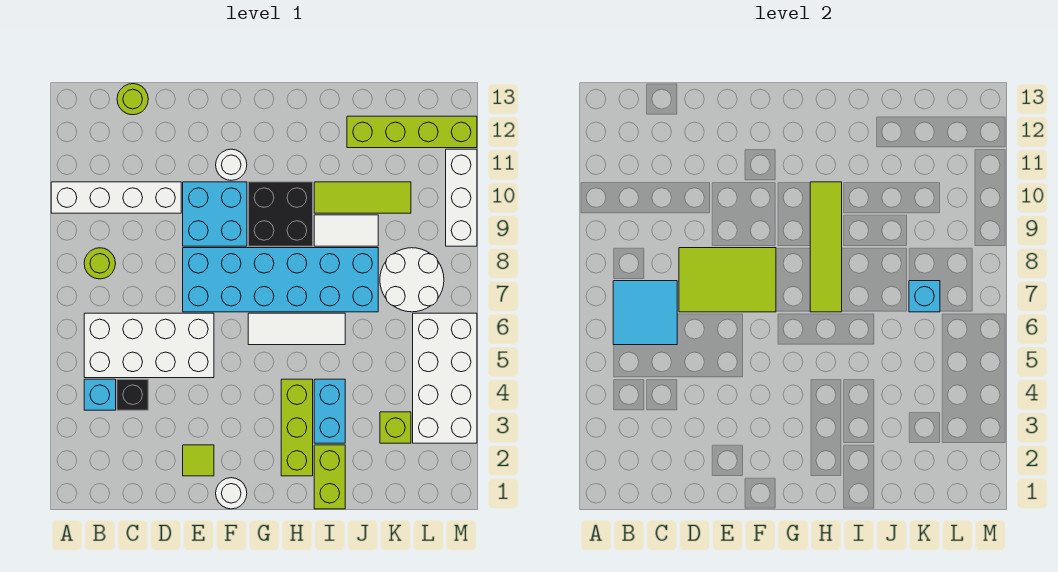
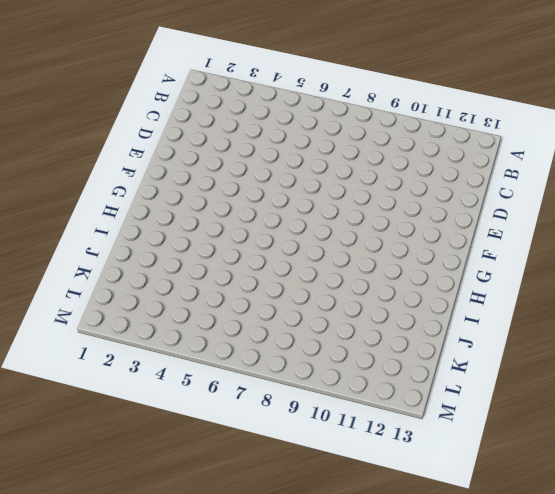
none -> white 1x4 brick [51,182,181,213]
none -> cyan 1x1 brick [84,379,116,410]
none -> white 2x4 brick [84,313,214,378]

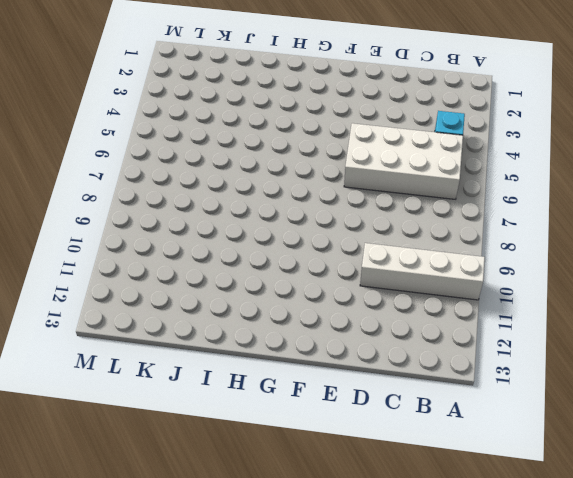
none -> lime 1x1 round brick [84,248,115,279]
none -> black 1x1 brick [117,379,148,410]
none -> lime 1x1 round brick [117,84,148,115]

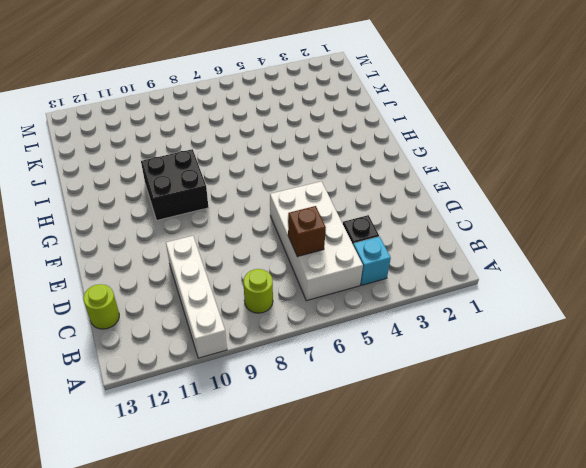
brown 1x1 brick [288,206,326,257] -> cyan 2x2 tile [613,281,677,345]
none -> lime 1x1 tile [183,445,214,476]
none -> cyan 2x6 brick [183,248,378,312]
none -> cyan 2x2 brick [183,182,247,246]

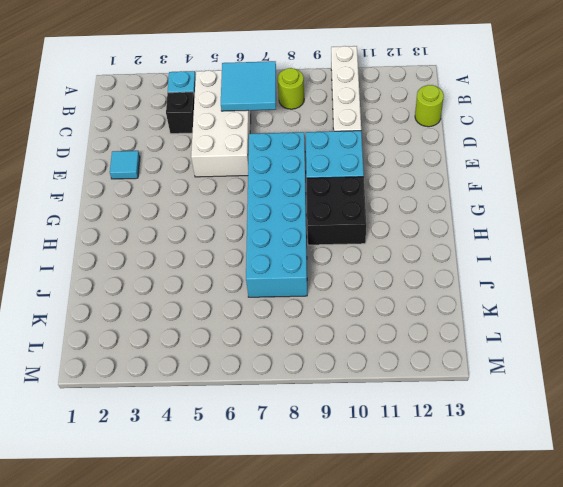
cyan 1x1 tile [110,151,140,179] -> lime 1x1 tile [183,445,214,476]
none -> white 1x1 round brick [216,478,247,509]
none -> white 1x1 round brick [216,149,247,180]
none -> white 1x3 tile [248,313,345,345]

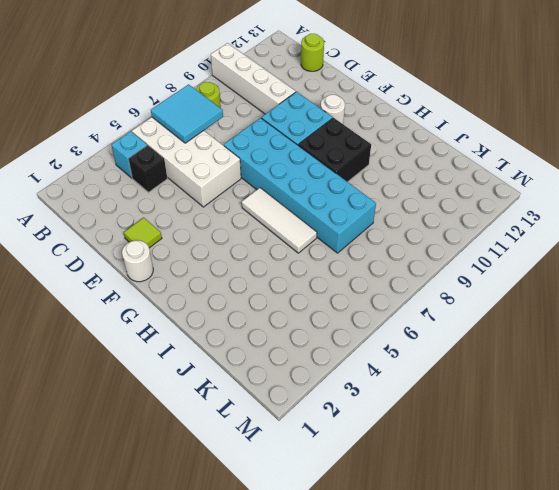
none -> lime 1x3 brick [281,379,313,476]
none -> lime 1x2 brick [314,445,345,509]
none -> cyan 1x2 brick [314,379,345,443]

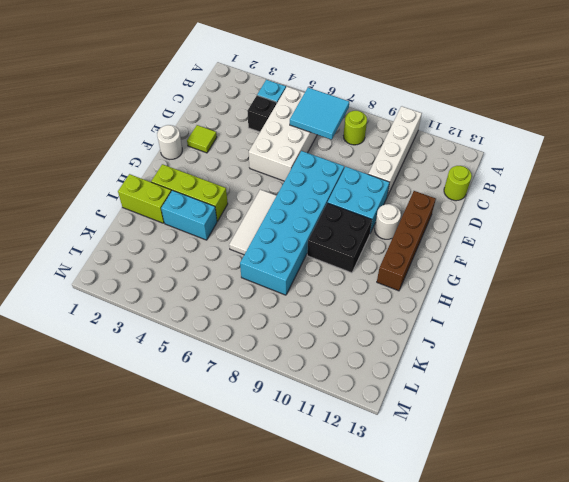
brown 1x4 brick [377,191,436,291] -> none
none -> white 1x2 tile [314,215,378,246]
none -> lime 1x3 tile [314,182,411,213]
none -> lime 1x4 brick [347,116,477,148]

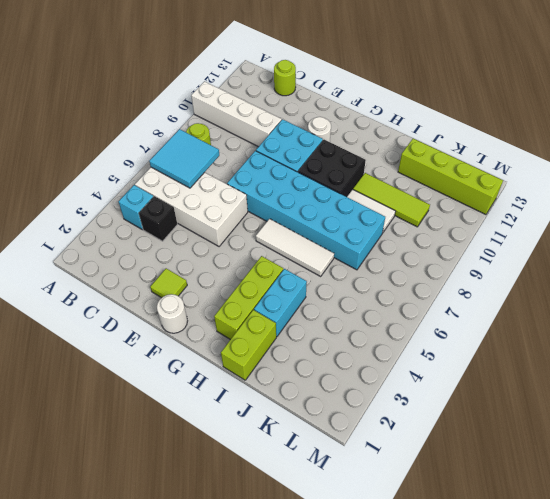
none -> lime 1x1 brick [380,412,411,443]
none -> white 2x2 round brick [380,248,444,312]
none -> white 2x4 brick [413,313,477,443]

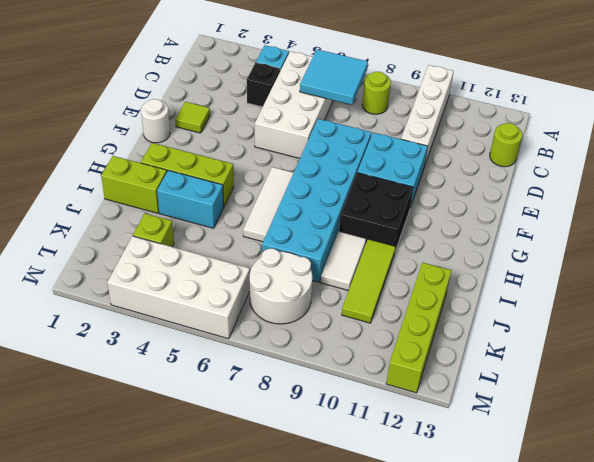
none -> white 1x1 round brick [216,149,247,180]
none -> white 1x3 brick [446,149,477,246]
none -> lime 2x3 tile [679,248,776,312]

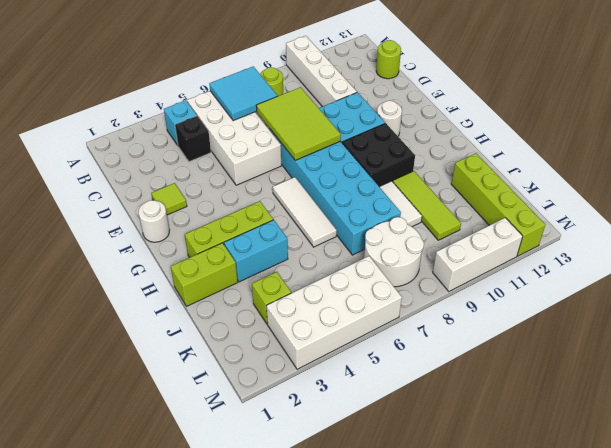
none -> lime 1x4 tile [810,182,842,312]
none -> cyan 1x1 brick [909,281,940,312]

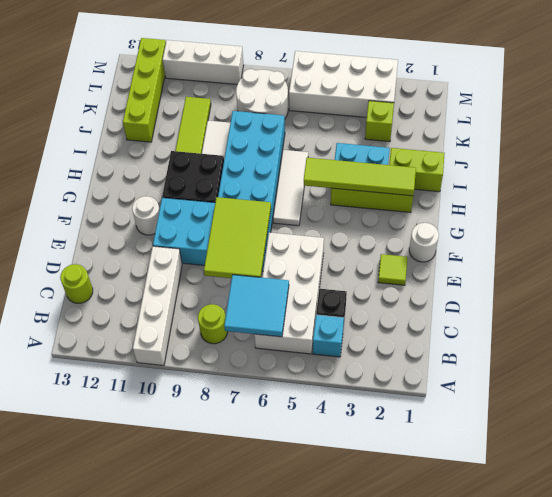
lime 1x4 tile [304,158,416,196] -> lime 1x4 tile moved to [810,182,842,312]
none -> cyan 1x1 brick [909,281,940,312]

